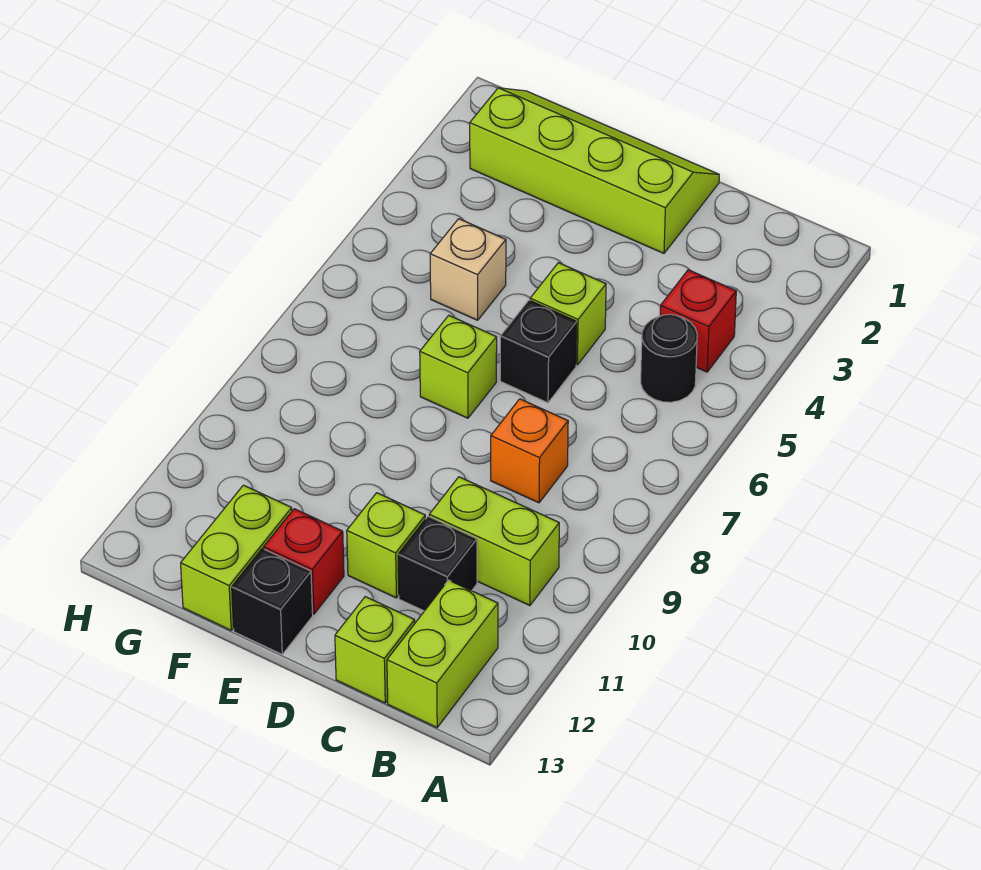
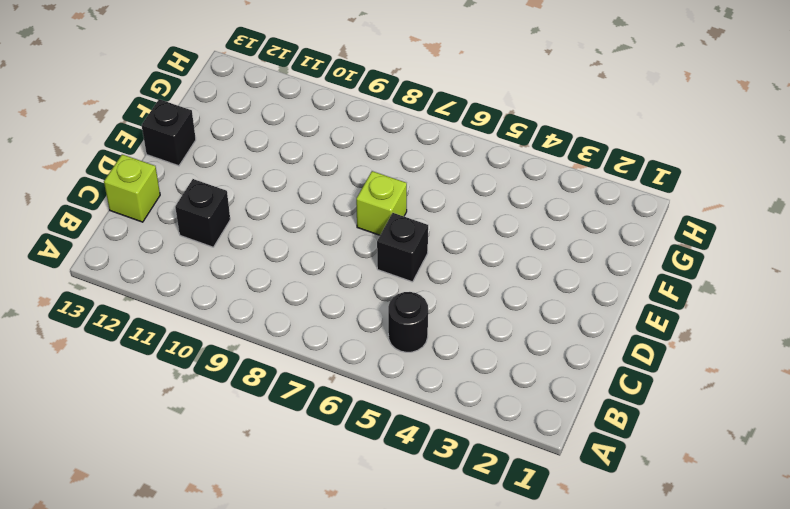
none -> red 1x1 brick [660,270,736,372]
none -> lime 1x2 brick [429,477,559,606]
none -> lime 1x2 brick [387,580,498,727]

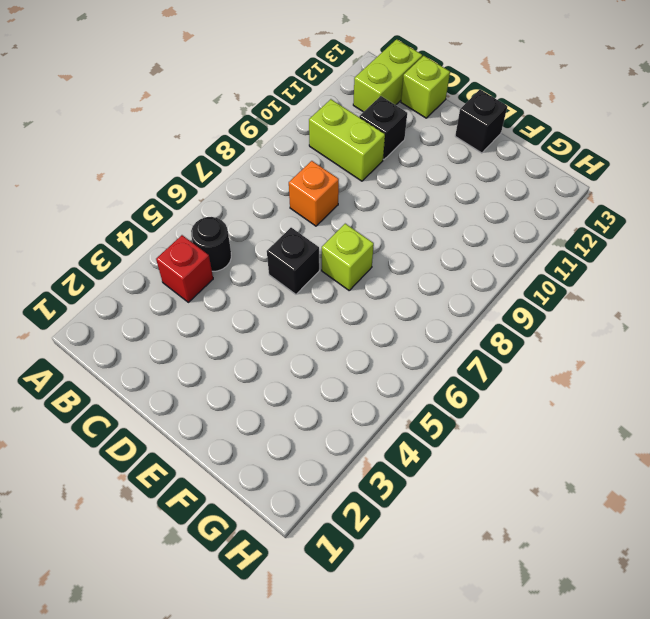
none -> lime 2x4 slope [470,88,719,253]
none -> lime 1x1 brick [530,263,606,365]
none -> lime 1x1 brick [347,493,425,598]

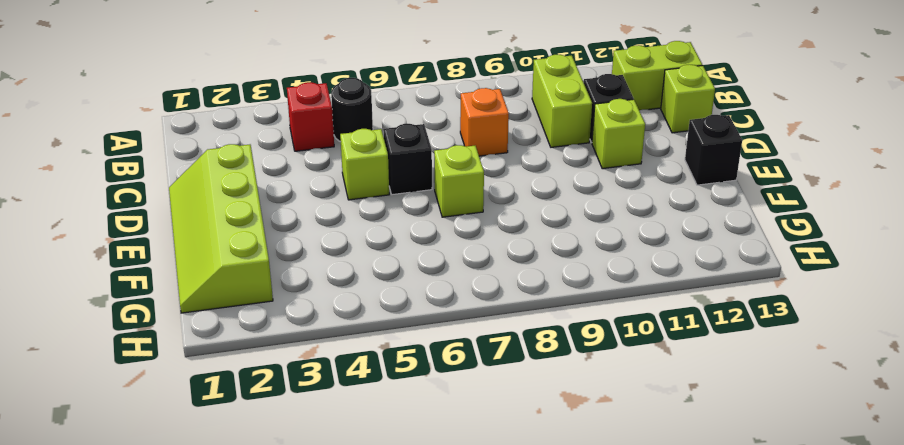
none -> red 1x1 brick [264,509,344,614]
none -> tan 1x1 brick [430,219,506,320]
none -> lime 1x2 brick [181,485,292,630]

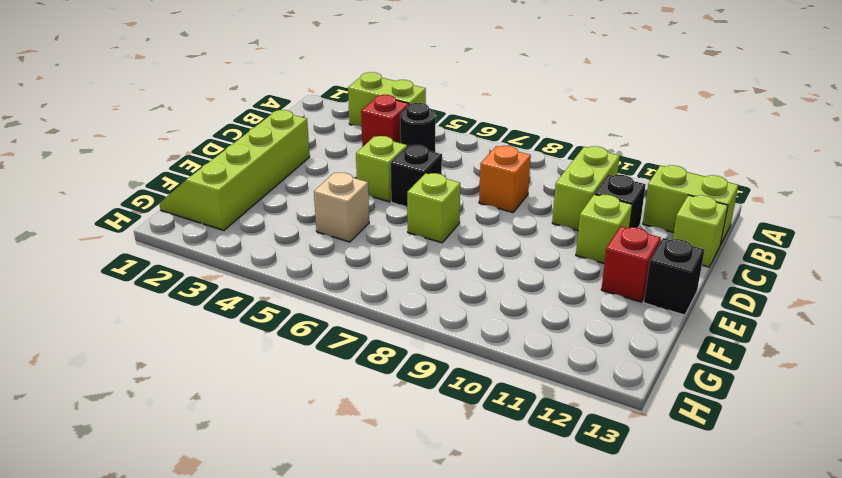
lime 1x2 brick [348,72,426,126] -> lime 1x2 brick moved to [181,485,292,630]

